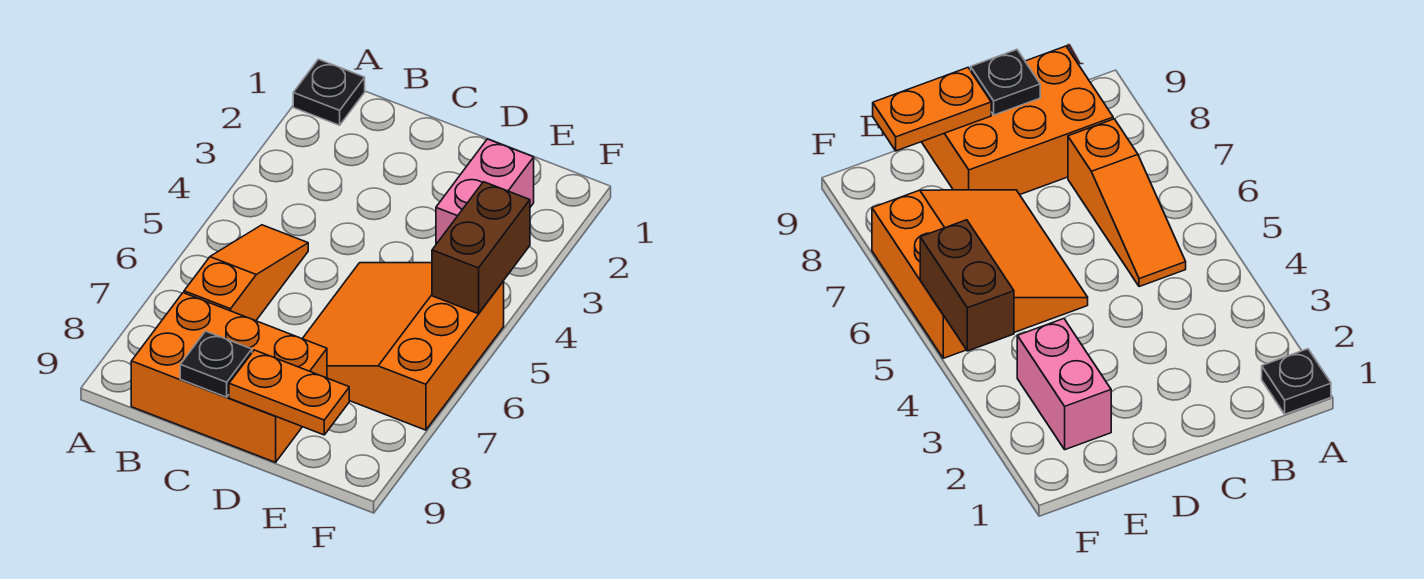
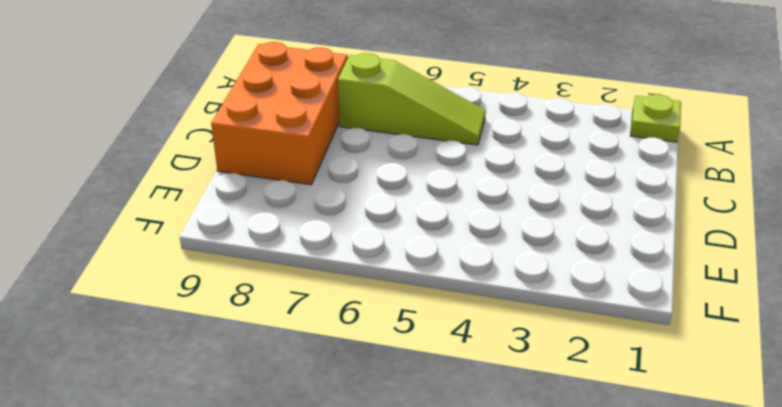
lime 1x1 plate [630,94,681,142] -> black 1x1 plate [293,59,365,125]
lime 1x3 slope [338,53,486,145] -> orange 1x3 slope [184,225,308,321]
none -> orange 3x3 slope [302,263,504,430]
none -> pink 1x2 brick [436,139,534,244]

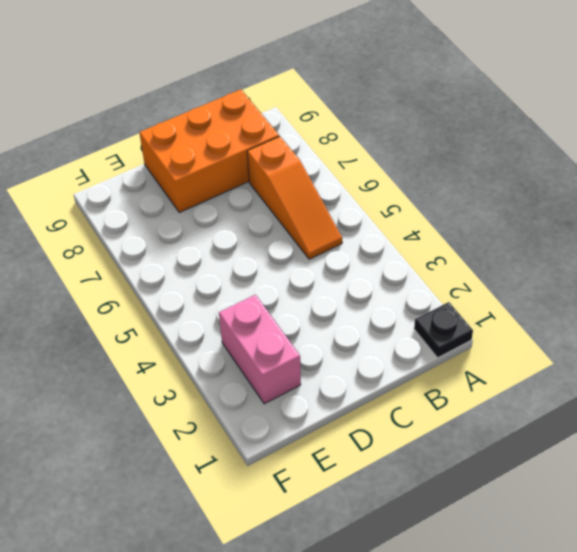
none -> orange 3x3 slope [302,263,504,430]
none -> black 1x1 plate [180,331,252,397]

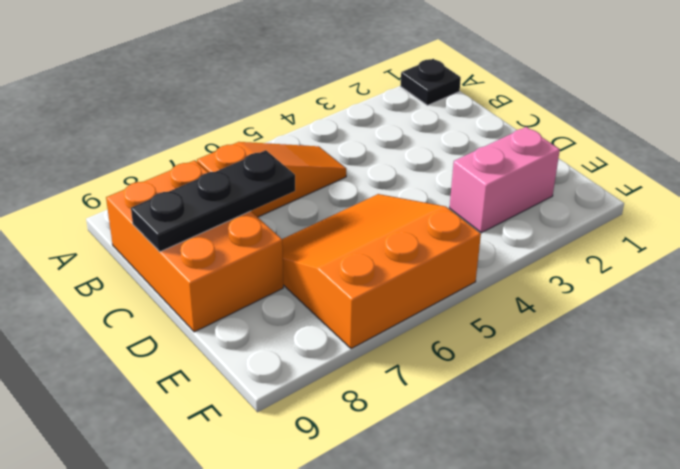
black 1x3 plate [131,150,295,252] -> black 1x1 plate [180,331,252,397]
none -> orange 1x2 plate [229,350,349,435]
none -> brown 1x2 brick [432,182,530,314]

